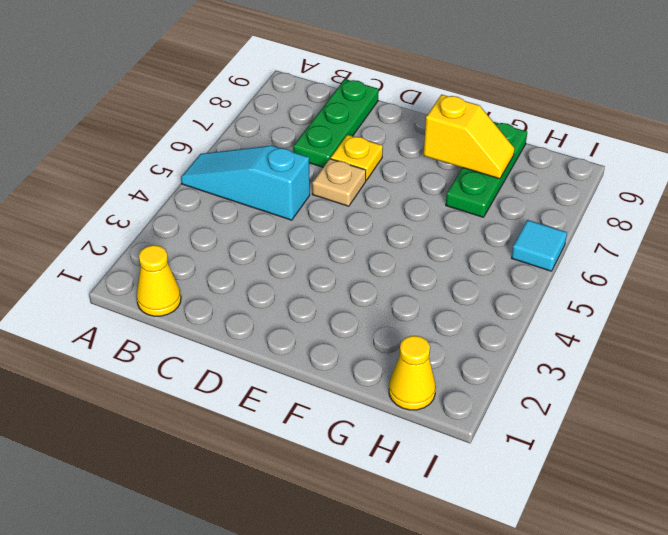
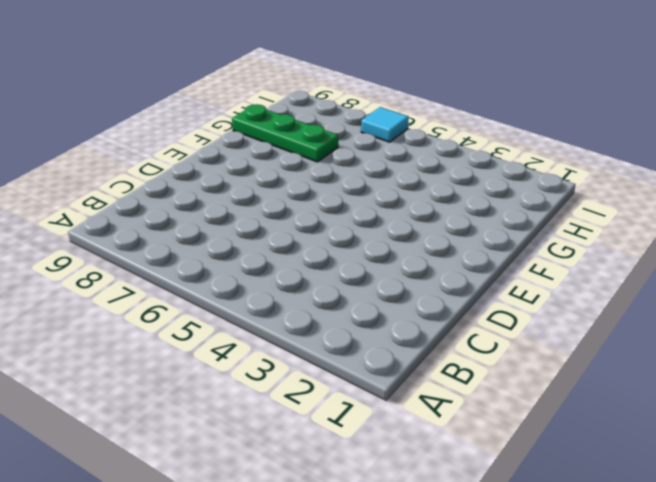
none -> cyan 1x3 slope [181,146,310,220]
none -> yellow 1x1 cone [137,245,181,316]

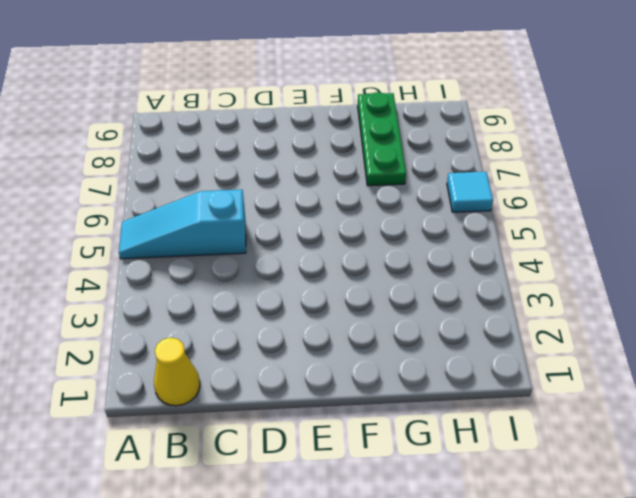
none -> green 1x3 plate [293,79,379,167]
none -> tan 1x1 plate [312,159,366,206]

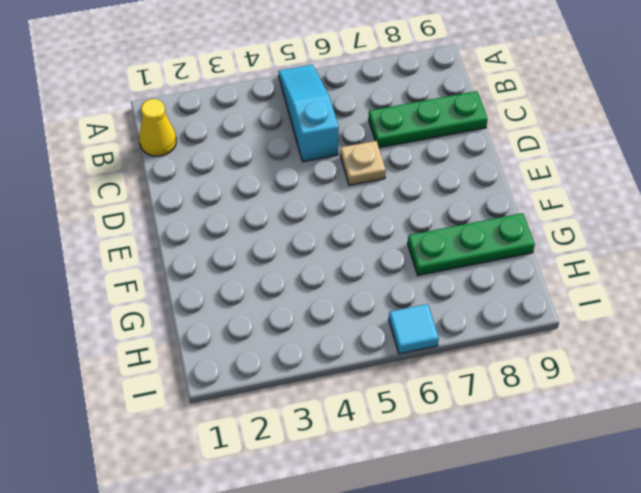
none -> yellow 1x1 plate [331,135,383,180]
none -> yellow 1x1 cone [389,336,436,410]

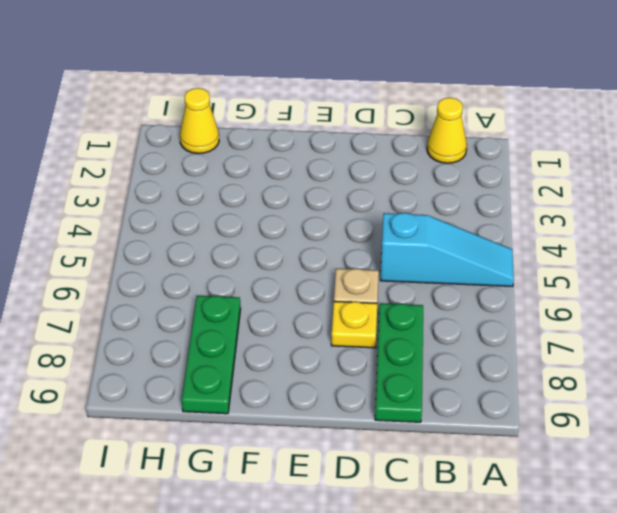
none -> cyan 1x1 tile [512,220,567,271]
none -> yellow 1x2 slope [424,94,515,179]

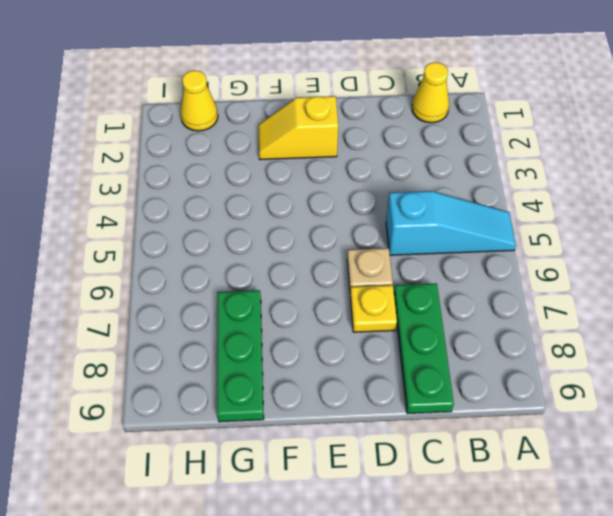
yellow 1x2 slope [258,96,338,160] -> yellow 1x2 slope moved to [424,94,515,179]
none -> cyan 1x1 tile [512,220,567,271]

